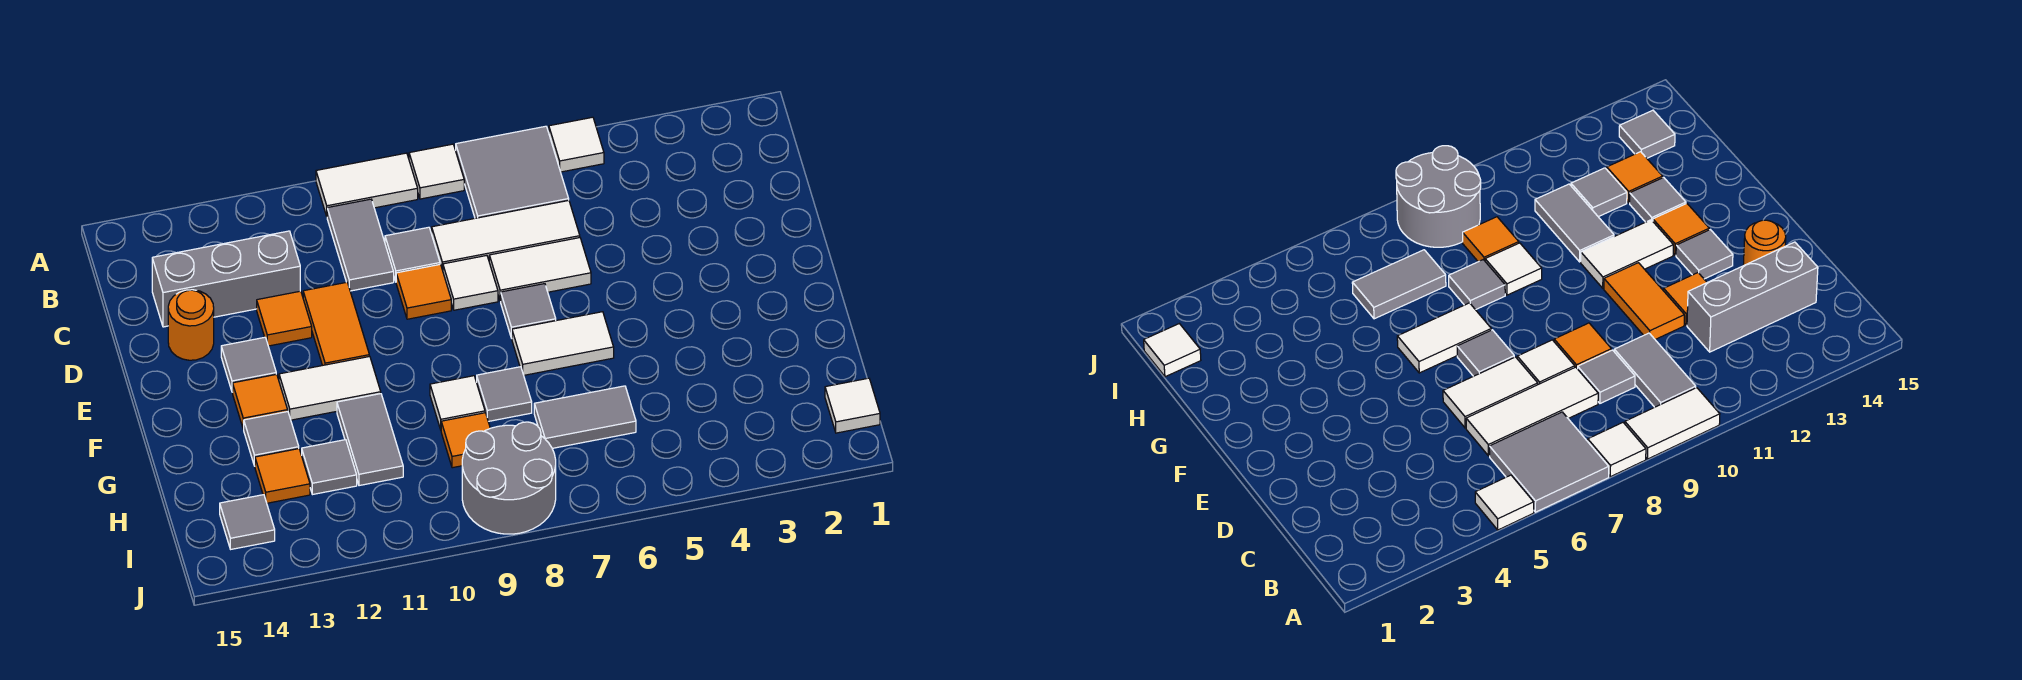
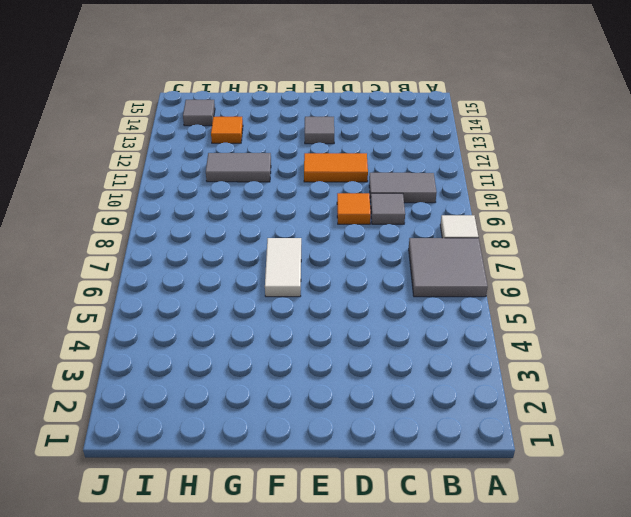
none -> white 1x1 tile [549,117,604,172]
none -> white 1x2 tile [316,153,418,216]
none -> white 1x3 tile [432,200,580,270]
none -> grey 1x3 brick [152,231,300,327]

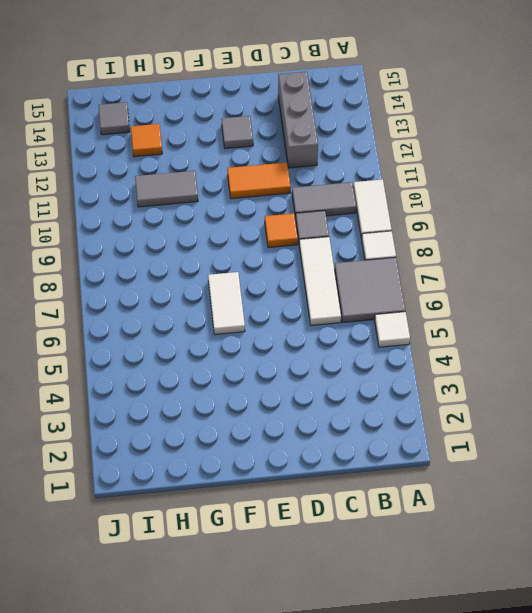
none -> white 1x2 tile [489,238,591,301]
none -> white 1x1 tile [443,256,498,310]
none -> orange 1x1 tile [257,291,312,346]
none -> orange 1x1 round brick [168,290,214,360]

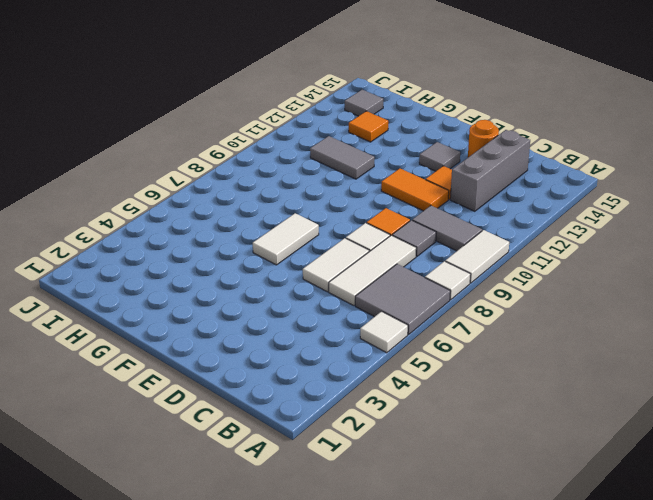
none -> grey 1x1 tile [501,284,556,338]
none -> white 1x2 tile [279,356,381,420]
none -> orange 1x1 tile [233,374,288,429]
none -> grey 1x1 tile [477,367,532,421]

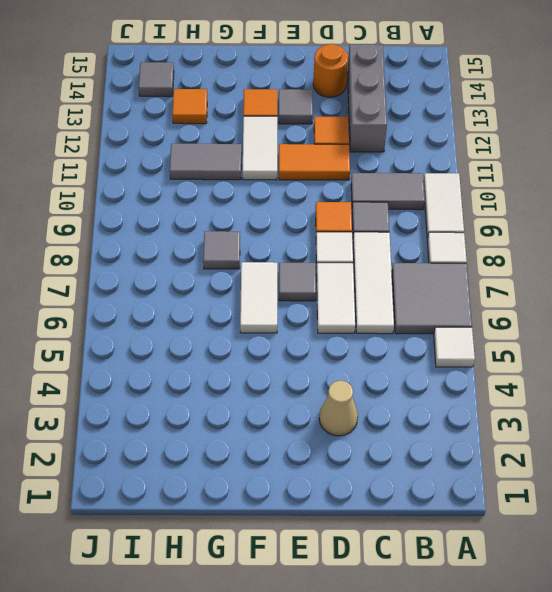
tan 1x1 cone [319,380,358,436] -> none
none -> white 1x1 tile [430,376,485,430]
none -> grey 1x1 tile [244,412,299,466]
none -> grey 1x2 tile [534,386,636,448]
none -> orange 1x1 tile [441,413,490,468]

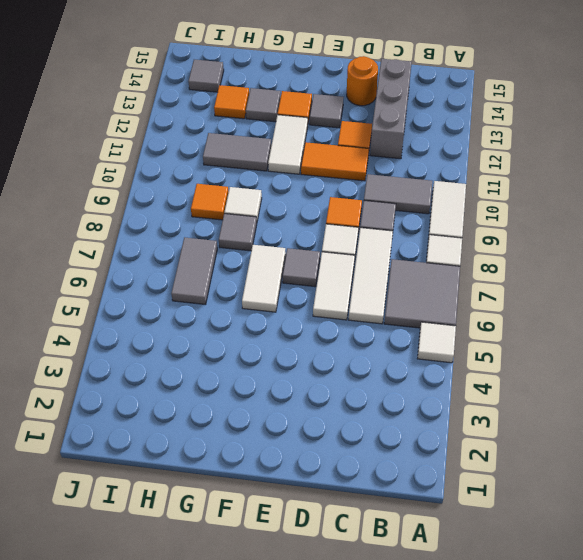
none -> grey 1x1 tile [302,440,357,495]
none -> white 1x1 tile [825,378,880,433]
none -> grey 2x2 round brick [462,422,556,534]

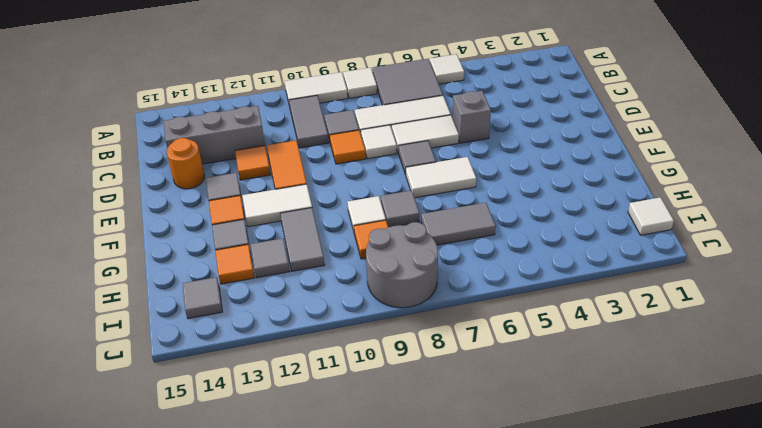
grey 1x1 brick [452,91,491,143] -> none

